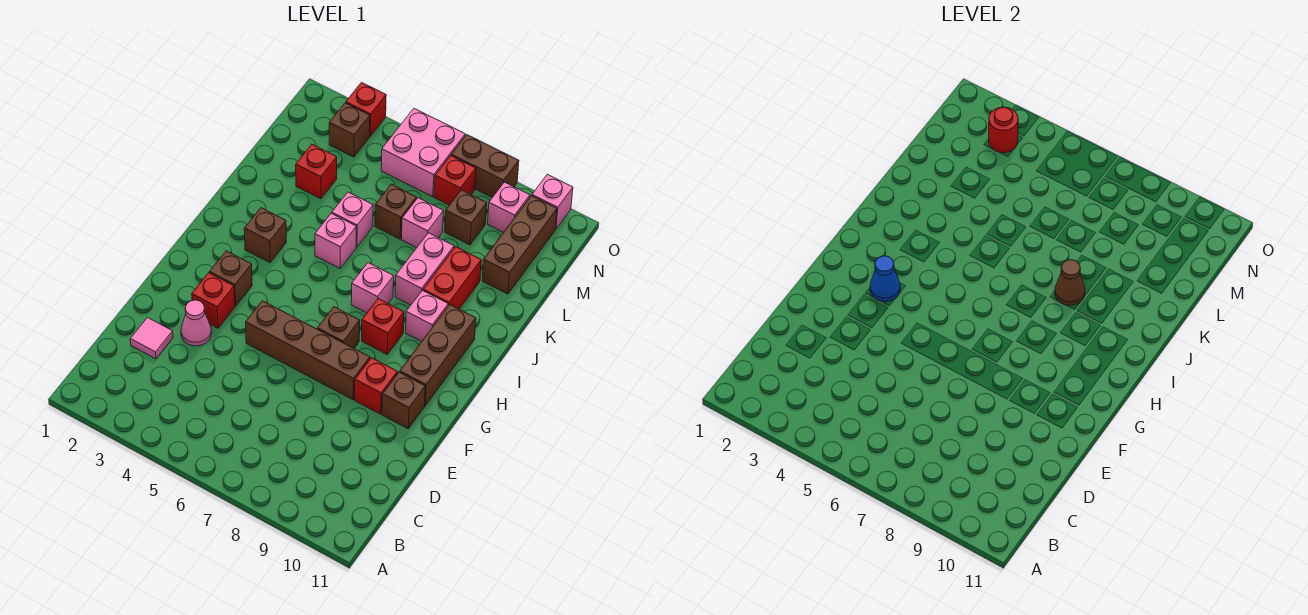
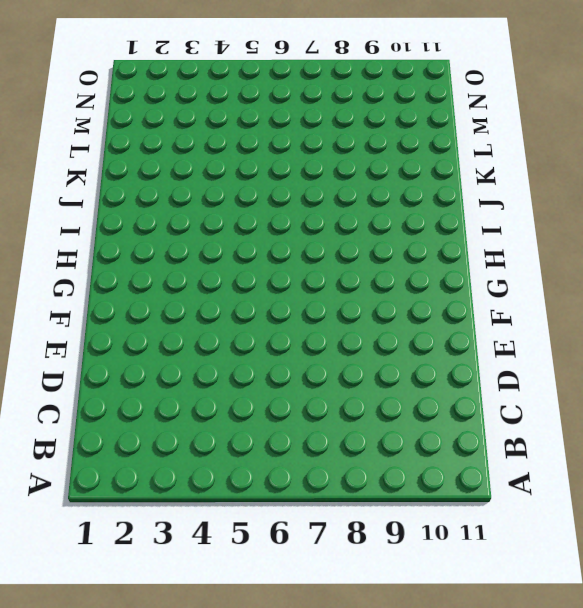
none -> pink 1x1 tile [130,318,173,359]
none -> pink 1x1 cone [181,300,212,346]
none -> red 1x1 brick [192,273,235,328]
none -> brown 1x4 brick [246,301,370,400]

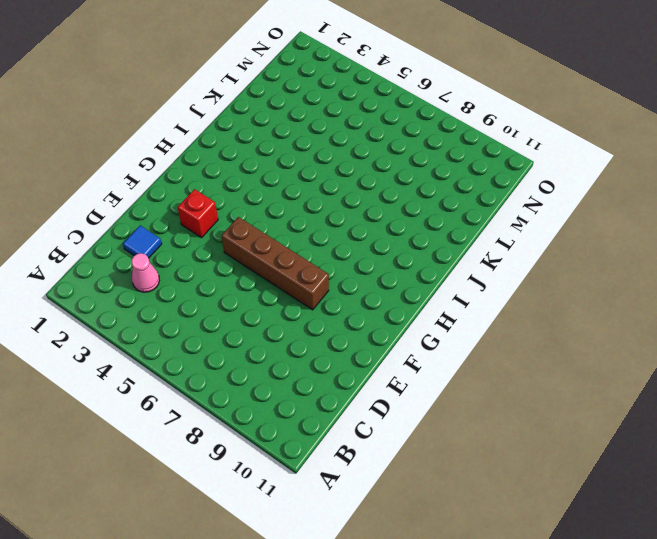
pink 1x1 cone [132,253,159,292] -> pink 1x1 cone moved to [181,300,212,346]
blue 1x1 tile [123,225,162,258] -> pink 1x1 tile [130,318,173,359]
none -> red 1x1 brick [355,358,398,414]
none -> brown 1x1 brick [382,372,425,429]
none -> brown 1x1 brick [210,251,252,306]
none -> brown 1x1 brick [317,307,360,348]

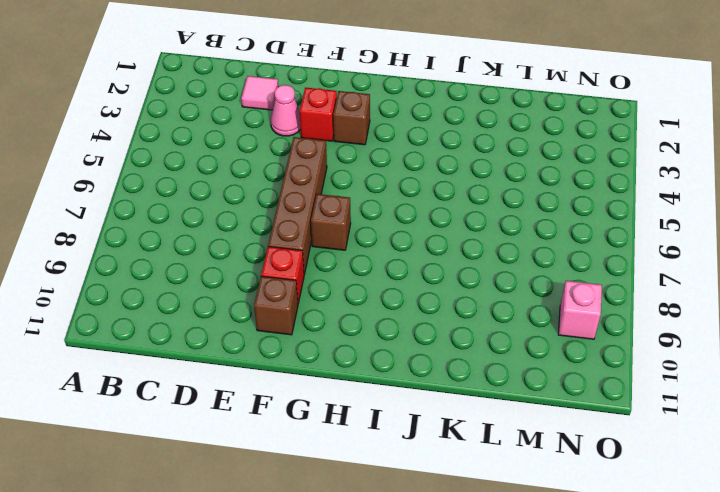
none -> brown 1x3 brick [400,305,476,406]
none -> red 1x1 brick [362,299,404,354]
none -> brown 1x1 brick [244,208,286,263]
none -> pink 1x1 brick [351,263,394,313]

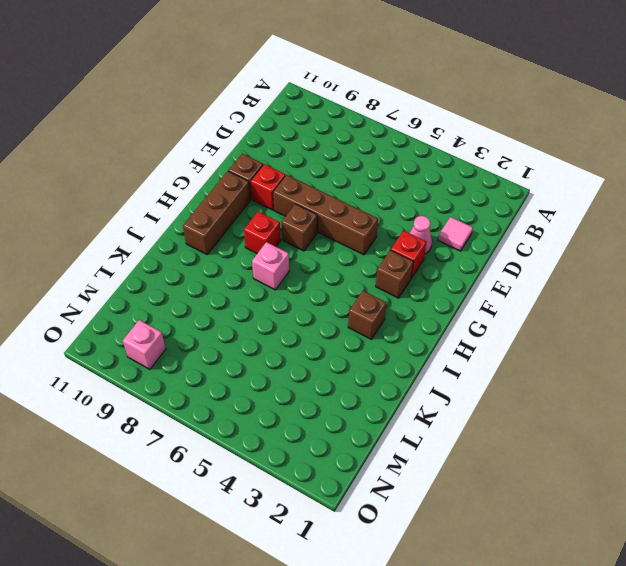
none -> pink 1x1 brick [406,290,448,341]
none -> pink 1x1 brick [315,213,356,268]
none -> pink 1x2 brick [395,233,454,305]
none -> red 1x2 brick [423,247,481,309]

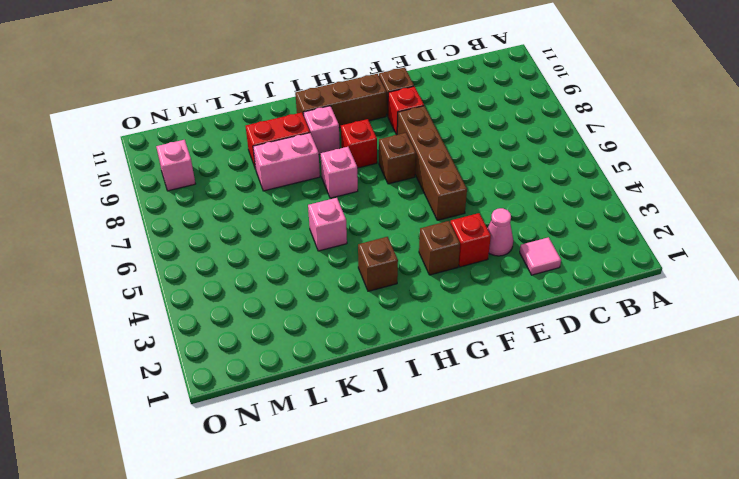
none -> pink 1x1 brick [332,192,373,247]
none -> red 1x1 brick [296,144,337,199]
none -> brown 1x1 brick [375,184,417,239]
none -> pink 1x1 brick [402,198,443,248]

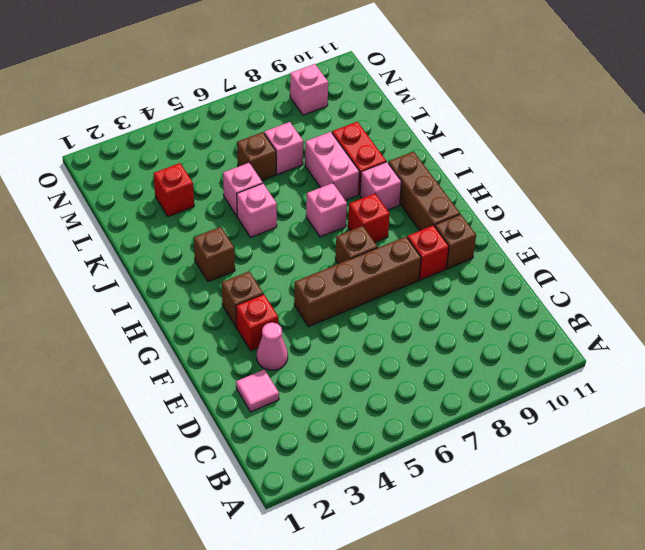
none -> brown 1x3 brick [482,196,557,294]
none -> brown 1x1 brick [445,190,487,245]
none -> brown 1x1 brick [329,103,370,157]
none -> pink 2x2 brick [381,109,465,197]

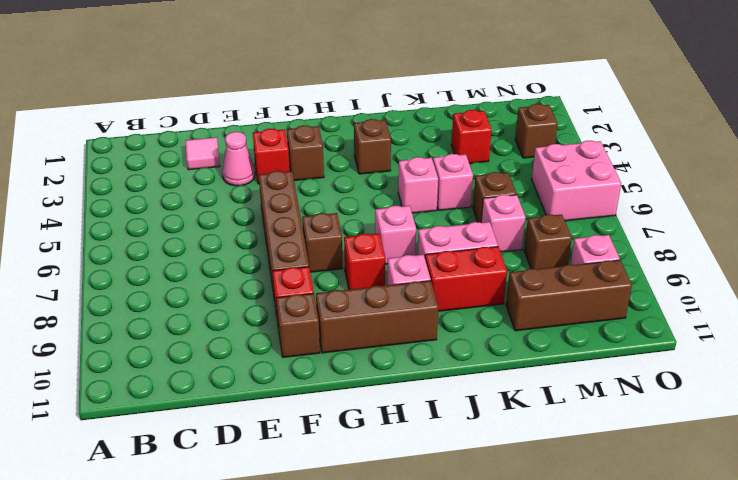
none -> red 1x1 brick [434,155,476,205]
none -> red 1x1 brick [346,83,386,136]
none -> brown 1x2 brick [451,135,519,198]
none -> pink 1x1 brick [532,174,573,229]

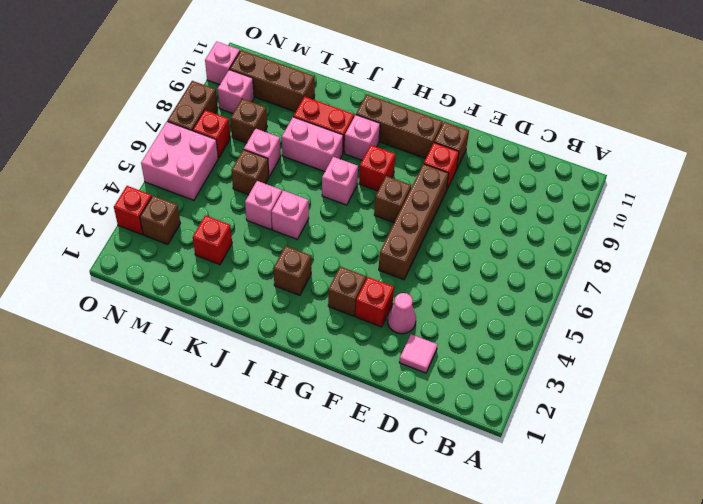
none -> blue 1x1 cone [870,256,900,302]
none -> brown 1x1 cone [1055,260,1085,305]
none -> red 1x1 round brick [989,107,1018,153]

